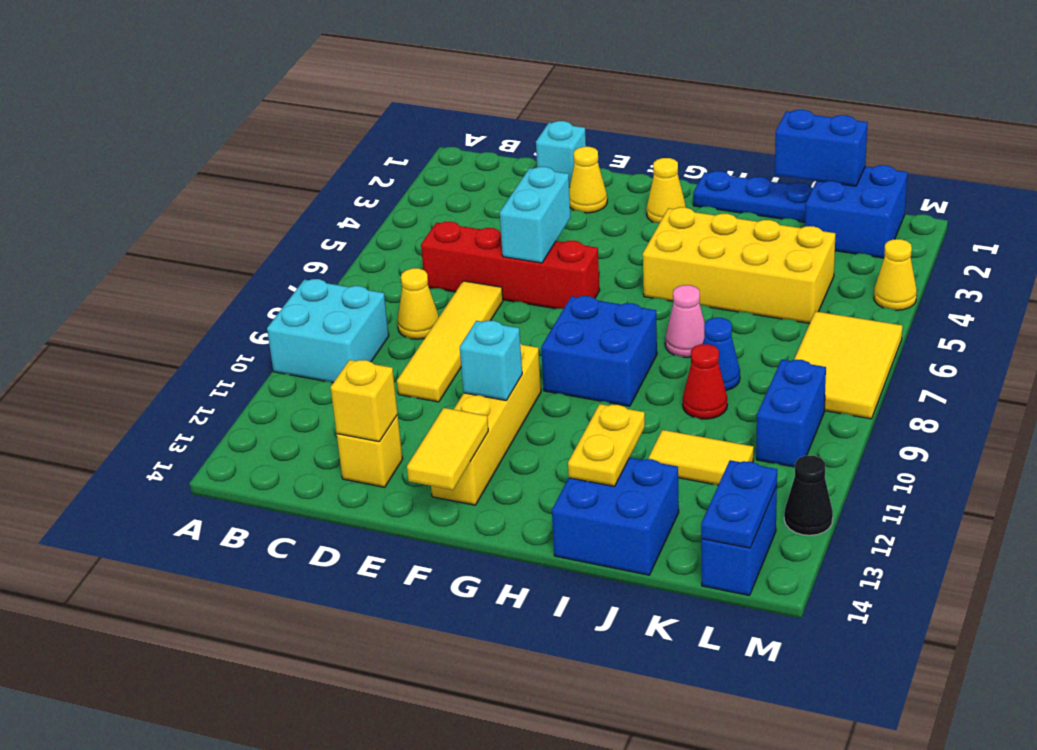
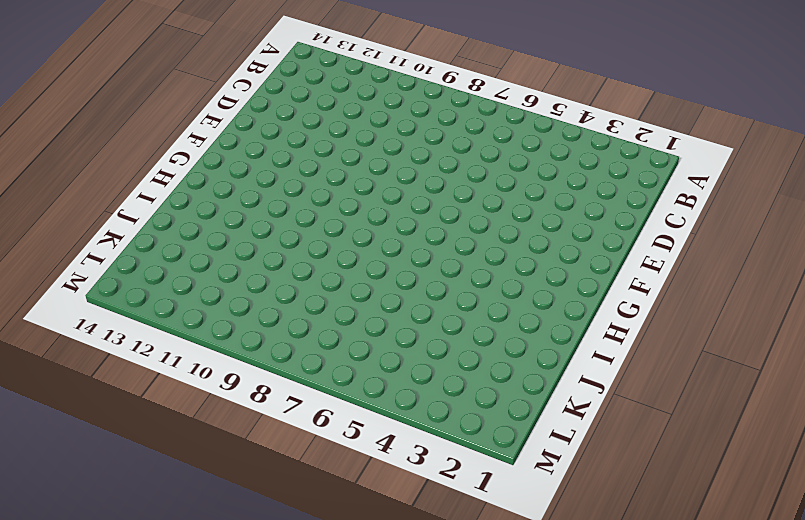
none -> cyan 2x2 brick [267,279,389,383]
none -> red 1x4 brick [421,222,600,309]
none -> yellow 1x1 cone [397,268,439,339]
none -> cyan 1x1 brick [536,121,586,188]

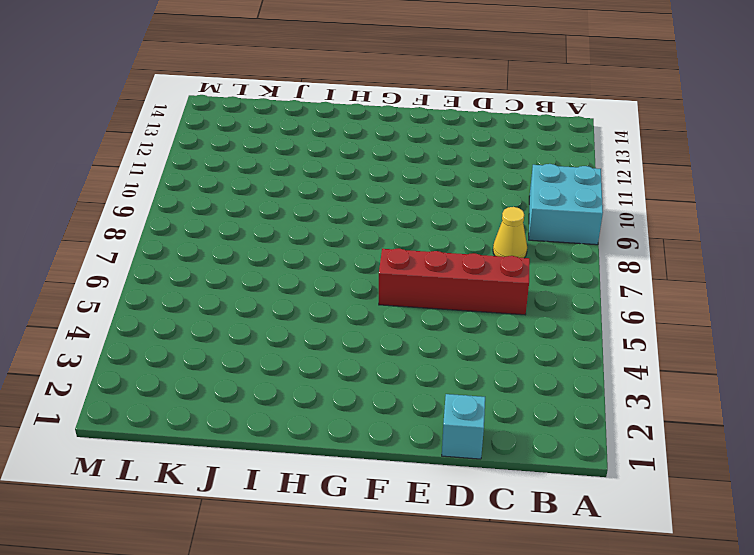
none -> yellow 1x4 tile [397,281,503,402]
none -> yellow 1x1 brick [337,415,403,487]
none -> yellow 1x1 cone [569,147,607,213]
none -> yellow 1x4 brick [431,343,541,505]

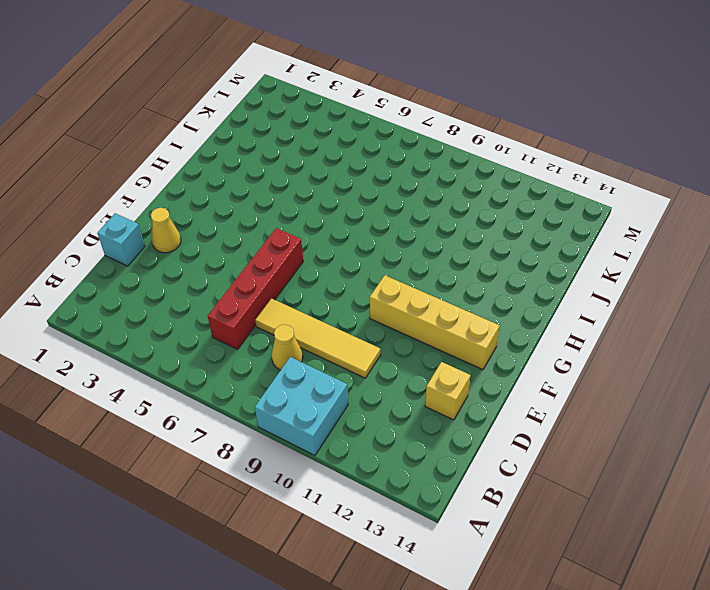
none -> yellow 1x1 cone [646,158,686,223]
none -> blue 2x2 brick [541,296,657,406]
none -> blue 1x3 plate [693,171,813,222]
none -> yellow 2x4 brick [643,207,836,323]

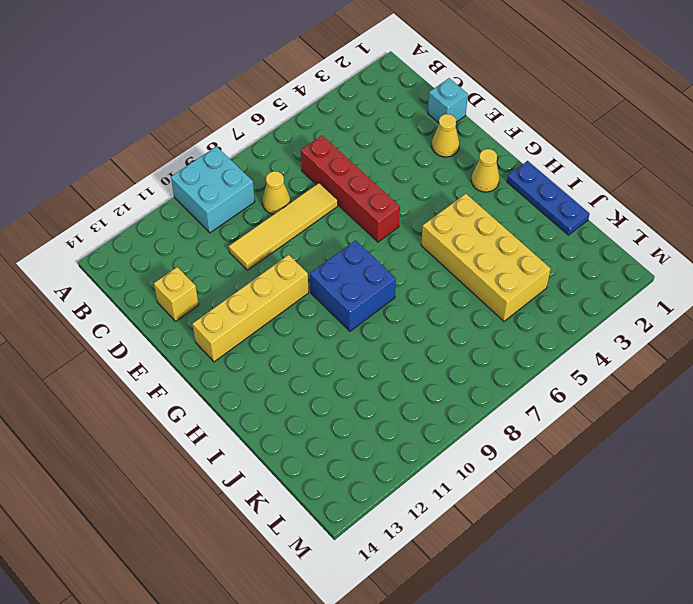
none -> pink 1x1 cone [665,285,705,357]
none -> blue 2x2 brick [552,458,679,575]
none -> blue 1x1 cone [703,318,740,391]
none -> red 1x1 cone [683,344,727,419]

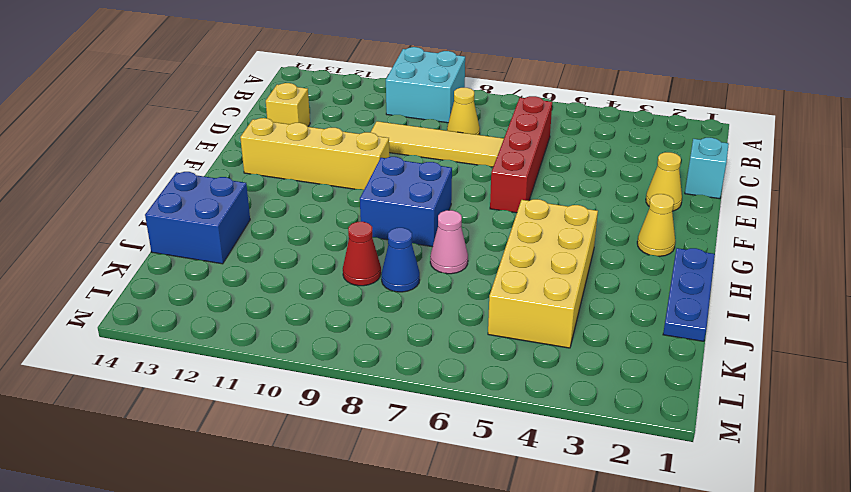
none -> yellow 1x2 tile [649,430,754,485]
none -> blue 2x2 brick [805,165,907,258]
none -> yellow 2x3 tile [794,311,902,419]
none -> blue 1x2 brick [756,360,826,467]

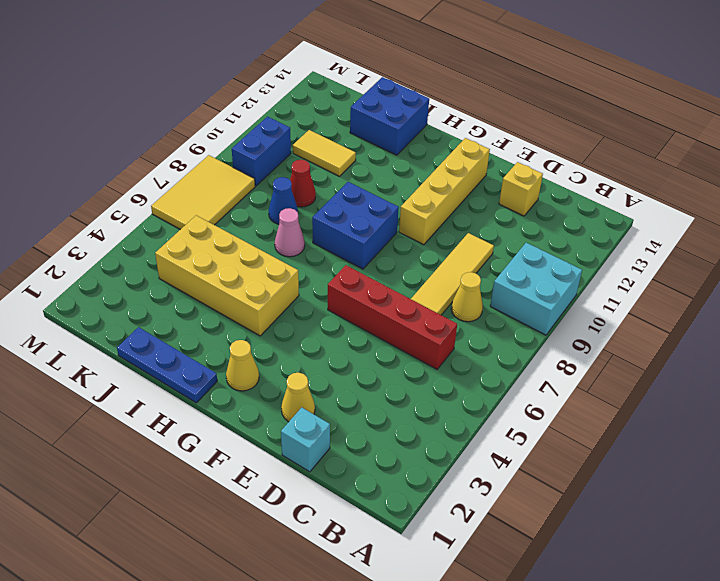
none -> blue 2x2 brick [805,165,907,258]
none -> blue 1x2 brick [701,486,777,596]
none -> yellow 1x1 cone [874,239,917,310]
none -> black 1x1 cone [784,456,833,535]

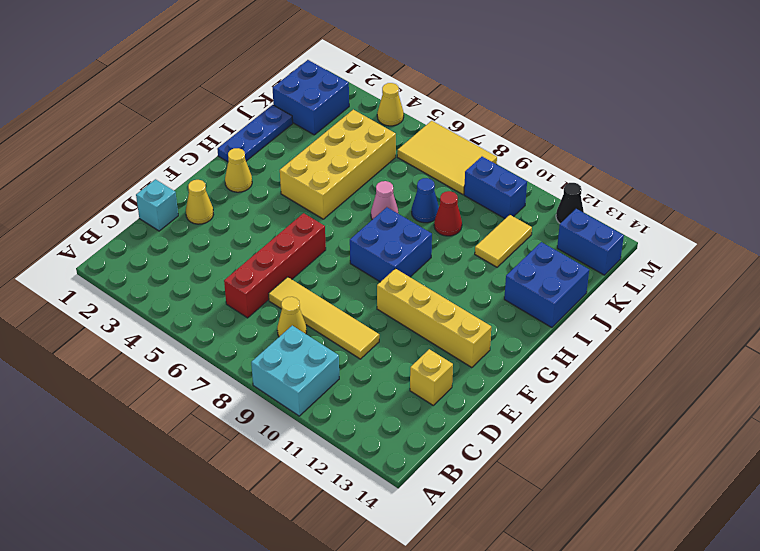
none -> yellow 1x1 brick [330,360,398,442]
none -> cyan 1x2 brick [500,167,571,263]
none -> cyan 1x1 brick [460,321,522,400]
none -> yellow 1x2 tile [407,408,488,490]

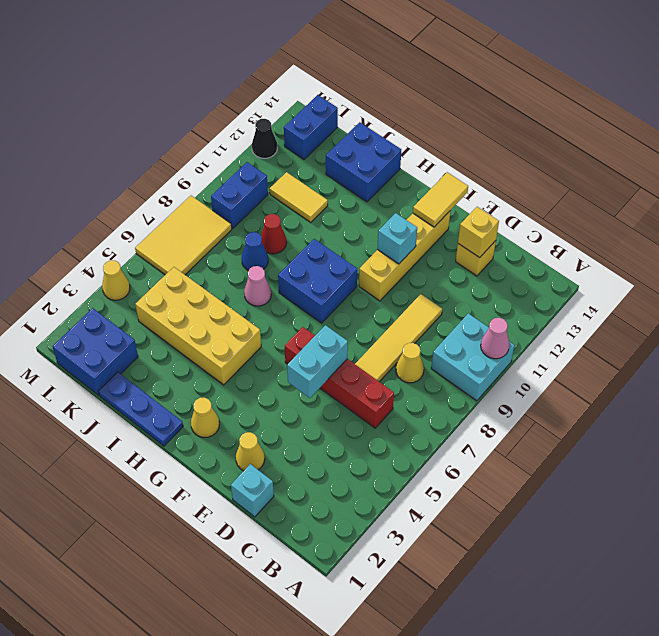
pink 1x1 cone [481,318,510,359] -> none
none -> yellow 1x2 plate [568,404,645,486]
none -> blue 1x2 brick [775,110,868,186]
none -> blue 1x2 plate [701,460,777,548]

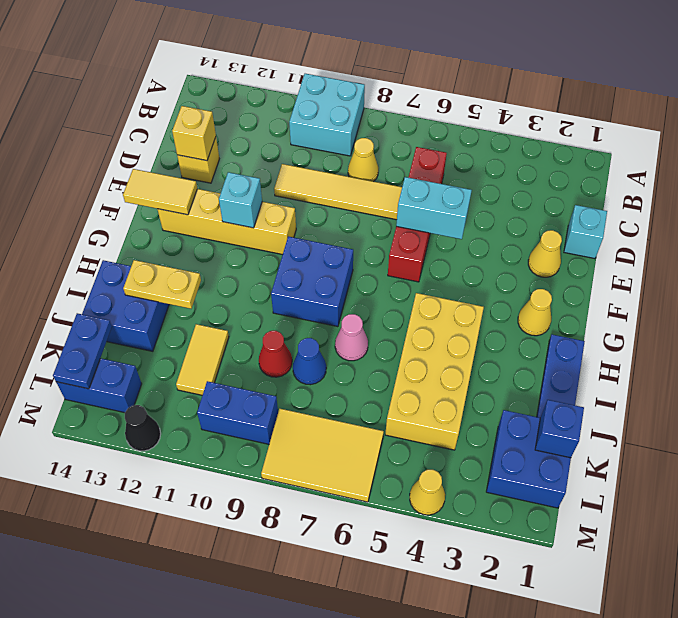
blue 1x1 brick [535,400,584,458] -> blue 1x2 brick [775,110,868,186]
blue 1x2 plate [53,313,112,389] -> blue 1x2 plate turned to [701,460,777,548]

